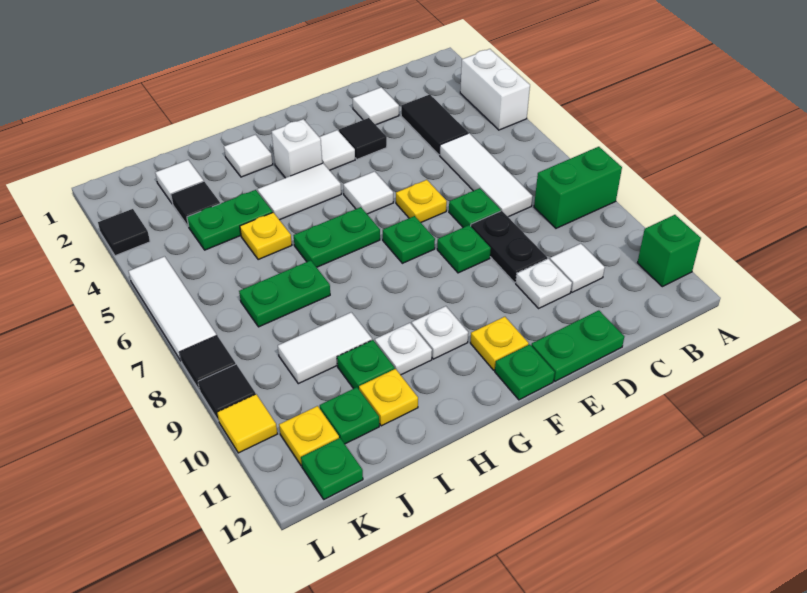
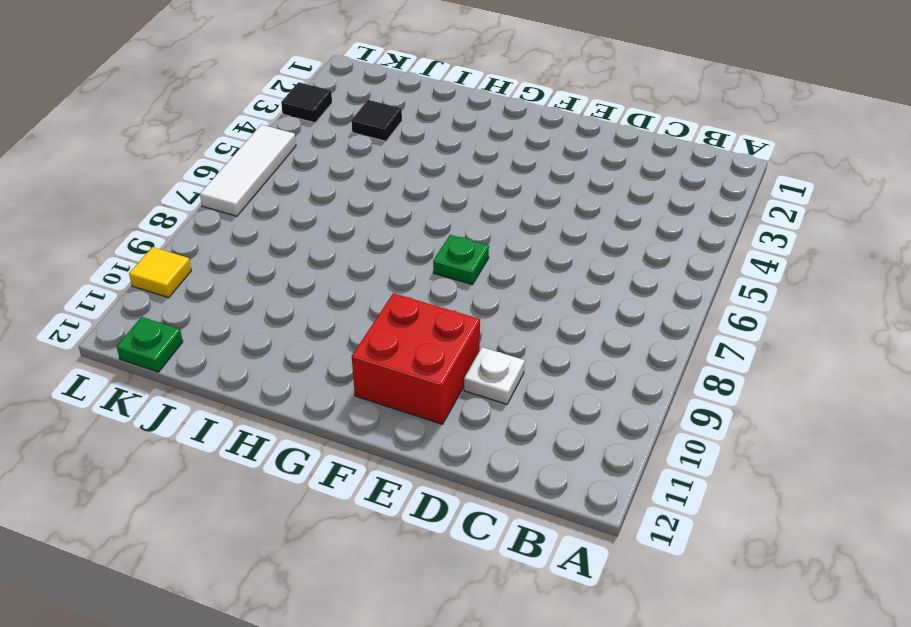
red 2x2 brick [352,293,480,424] -> yellow 1x1 plate [471,317,529,370]
none -> white 1x2 brick [460,49,530,130]
none -> green 1x2 brick [534,147,622,228]
none -> green 1x1 brick [637,215,701,287]
none -> black 1x2 tile [401,94,468,155]

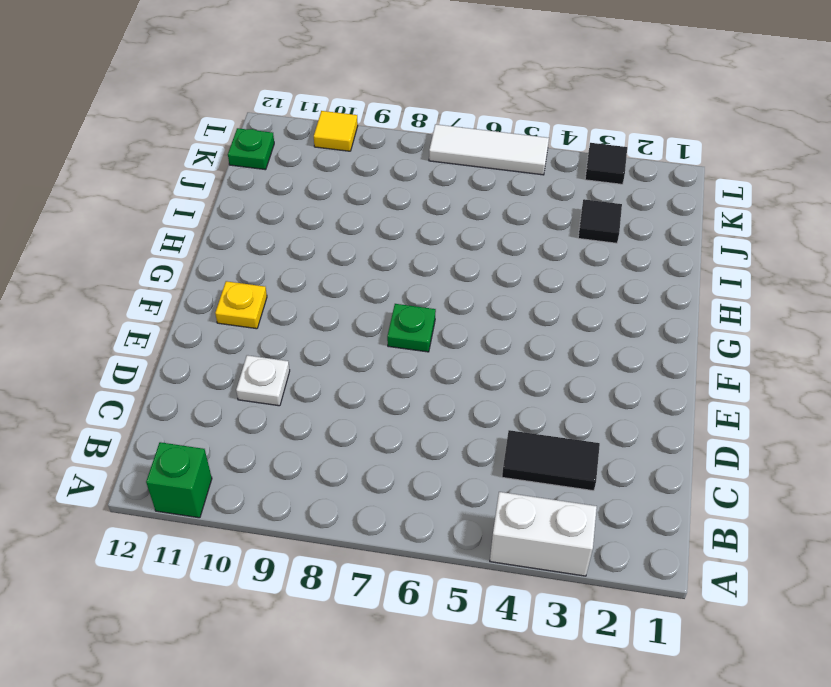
none -> green 1x2 brick [534,147,622,228]
none -> white 1x3 tile [440,133,533,217]
none -> white 1x1 tile [550,244,605,292]
none -> white 1x1 tile [352,87,399,125]

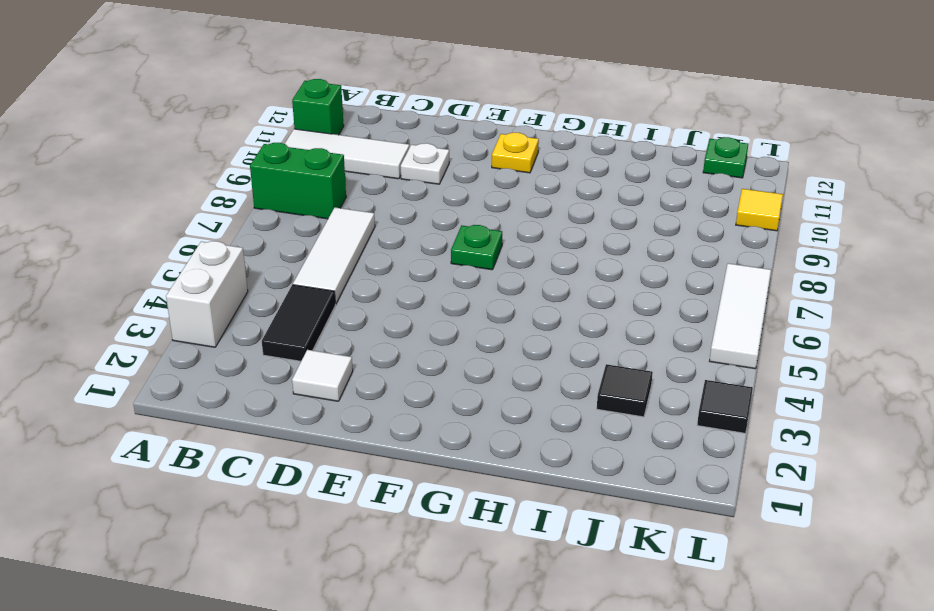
white 1x3 tile [285,129,409,179] -> white 1x1 tile [550,244,605,292]
none -> green 1x1 plate [449,188,501,227]
none -> black 1x2 plate [471,211,547,283]
none -> green 1x2 plate [531,310,624,381]
none -> black 1x1 tile [339,118,387,159]

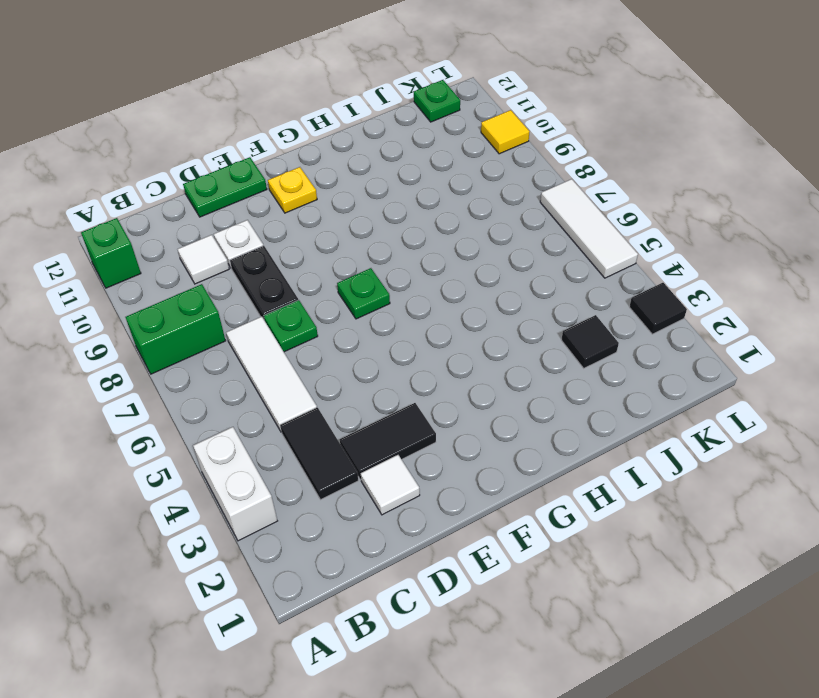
black 1x2 tile [340,403,436,480] -> black 1x1 tile [339,118,387,159]
none -> yellow 1x1 plate [396,180,447,222]
none -> green 1x1 plate [437,225,491,273]
none -> white 1x1 tile [320,130,355,170]
none -> white 1x1 tile [343,171,393,214]

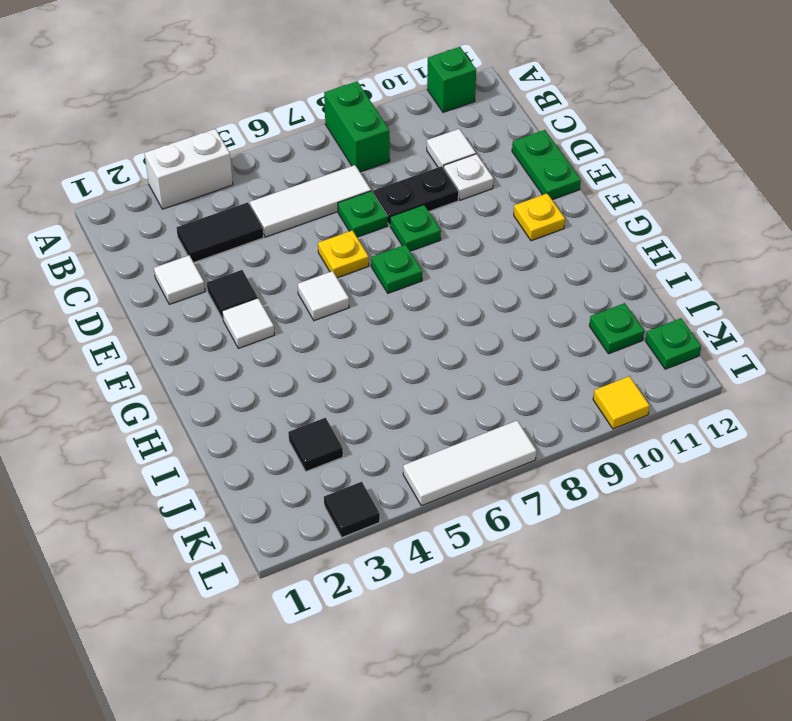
none -> green 1x1 plate [495,344,555,400]
none -> white 1x1 brick [272,119,322,178]
none -> white 1x2 tile [257,163,341,220]
none -> green 1x2 plate [294,207,380,267]

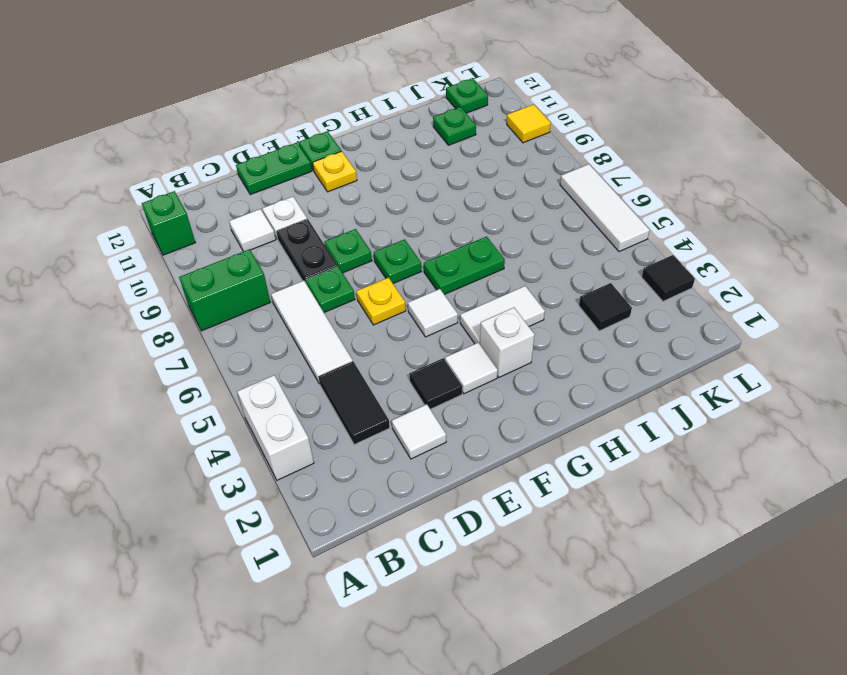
none -> white 1x1 plate [412,306,468,359]
none -> white 1x1 tile [224,135,273,177]
none -> white 1x1 plate [375,323,432,375]
none -> green 1x2 plate [187,190,273,250]

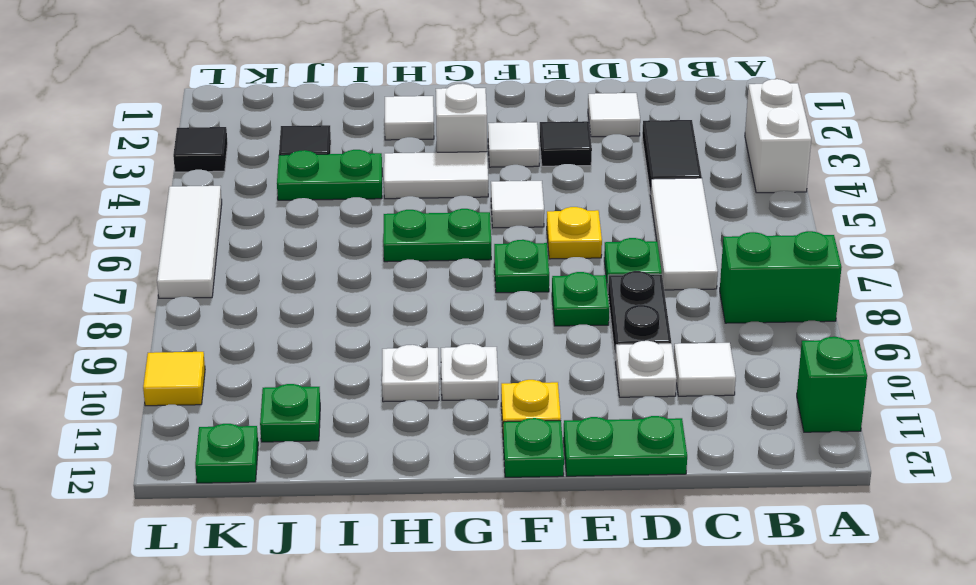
none -> yellow 1x1 plate [240,213,292,260]
none -> green 1x2 plate [239,260,330,327]
none -> white 1x2 tile [278,312,372,384]
none -> green 1x1 plate [337,340,395,389]

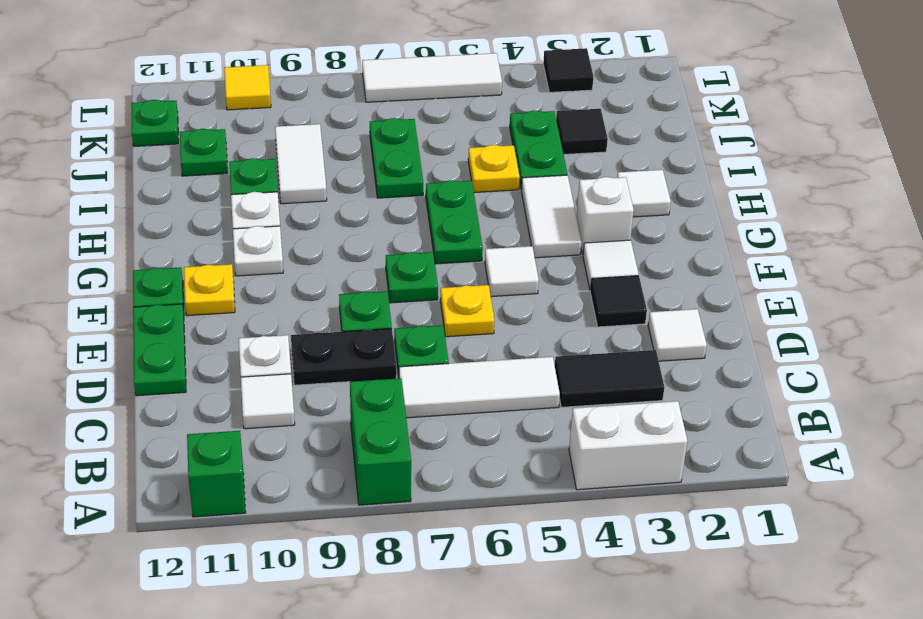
none -> yellow 1x1 plate [359,369,418,426]
none -> white 1x1 tile [155,160,204,204]
none -> yellow 1x1 plate [279,406,339,466]
none -> black 1x1 tile [180,336,236,390]

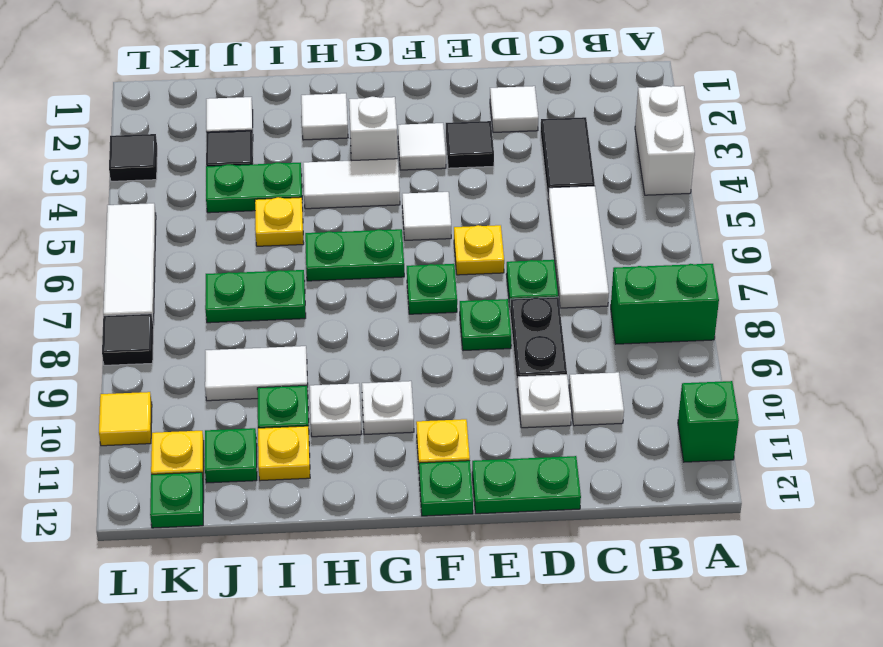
none -> black 1x1 tile [198,364,255,421]

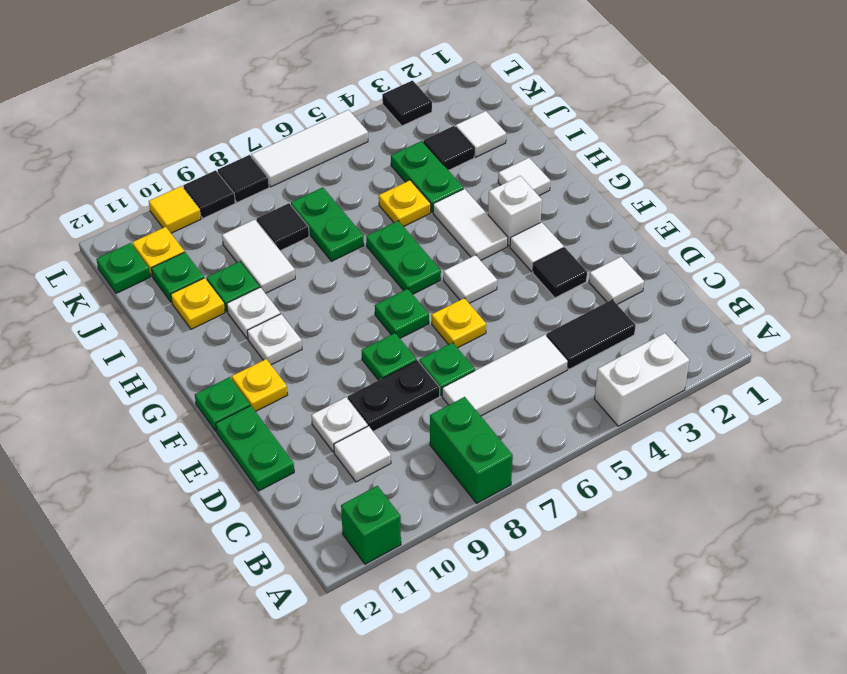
black 1x1 tile [257,203,309,251] -> none

